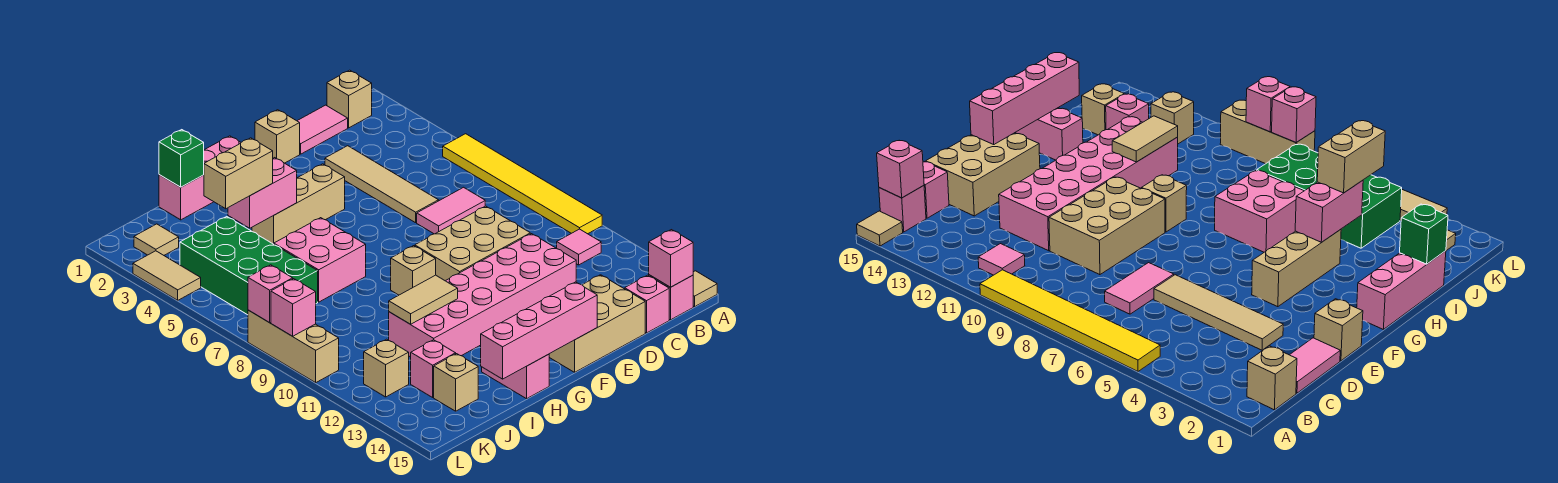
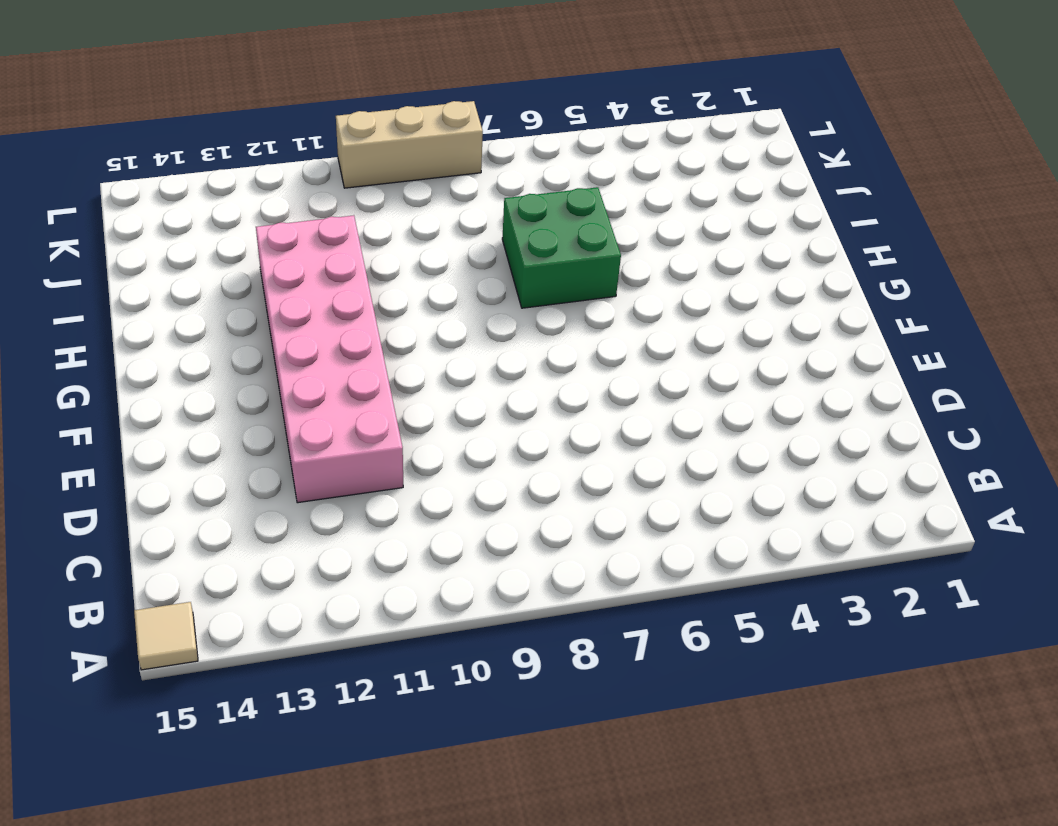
green 2x2 brick [502,187,621,308] -> pink 2x2 brick [274,218,366,302]
none -> yellow 1x6 tile [443,134,602,234]
none -> tan 1x1 brick [327,70,372,128]
none -> pink 1x1 tile [557,229,601,265]
none -> pink 1x1 brick [649,275,693,320]

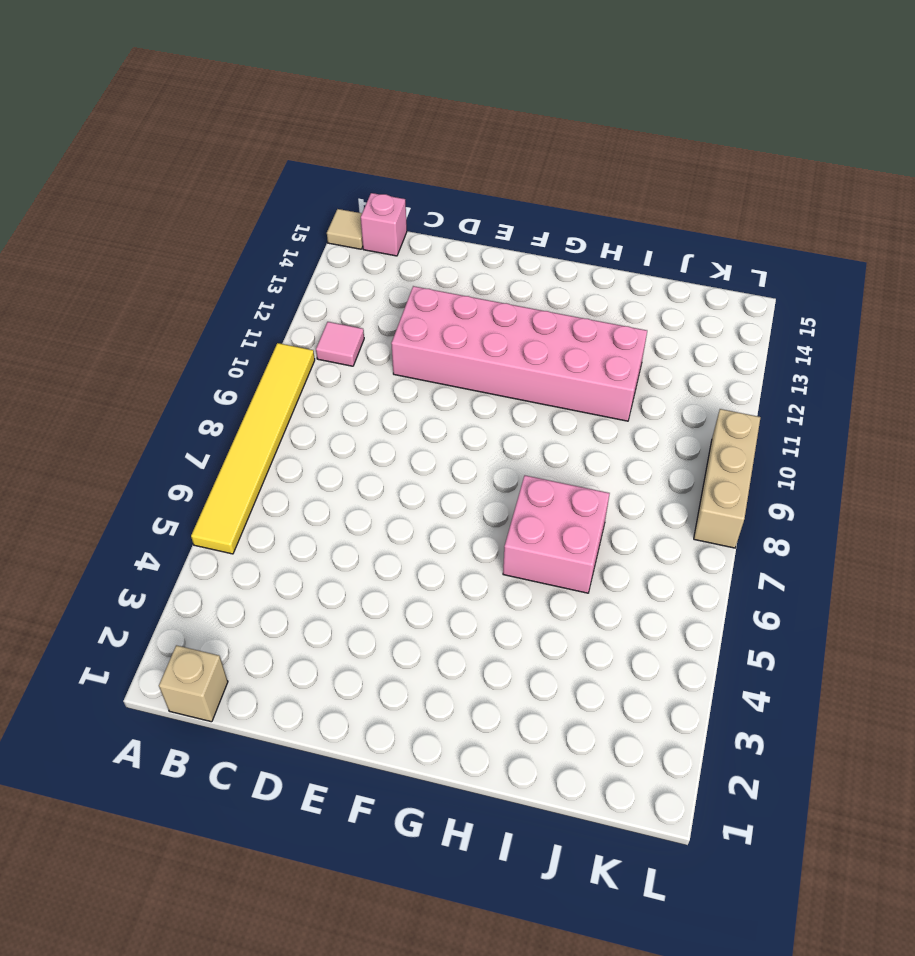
none -> pink 1x2 tile [298,105,348,154]
none -> pink 1x2 tile [417,187,485,234]
none -> pink 1x1 brick [625,275,669,333]
none -> tan 1x4 tile [325,146,439,223]

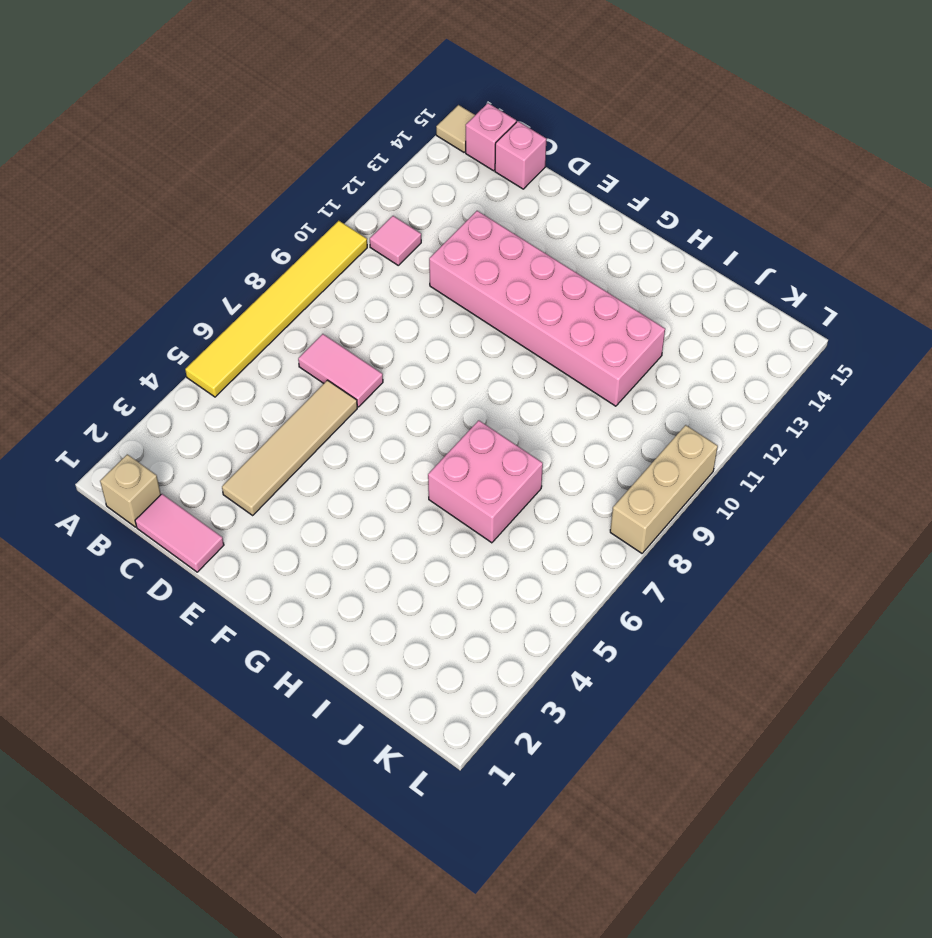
none -> tan 2x3 brick [415,206,530,281]
none -> tan 2x3 brick [549,275,645,372]
none -> tan 1x1 brick [255,110,300,163]
none -> tan 1x3 brick [252,164,345,244]

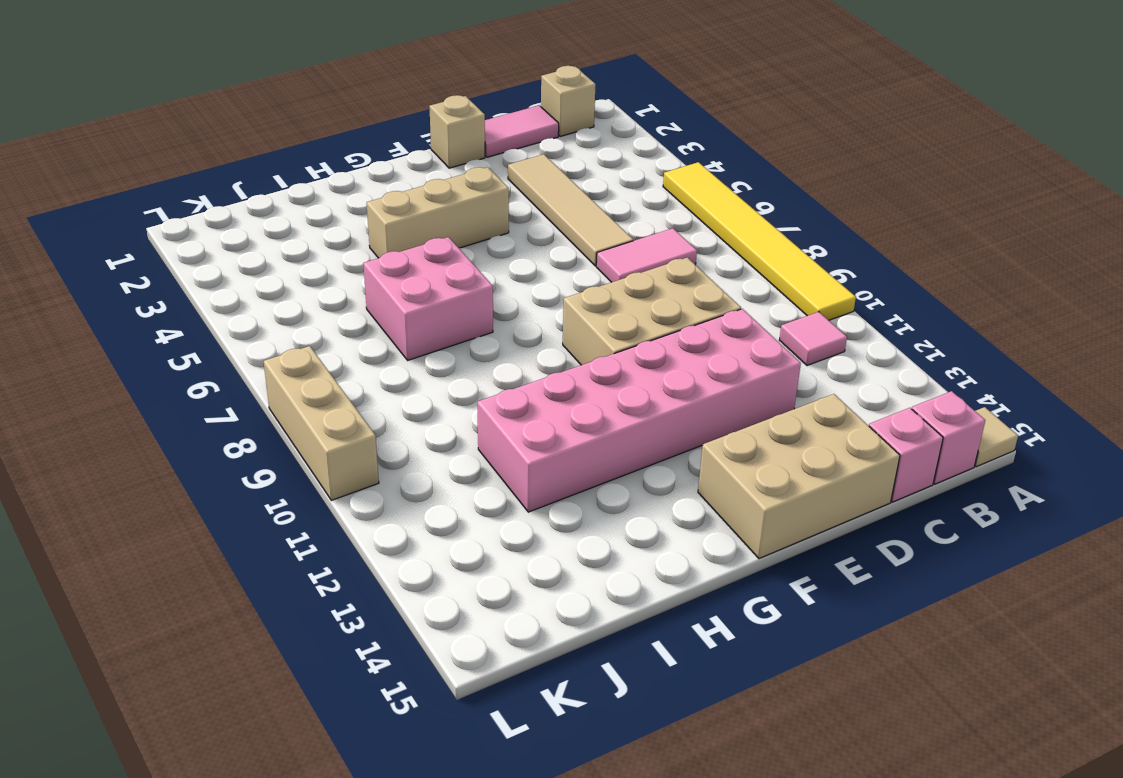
none -> pink 1x3 brick [159,136,241,220]
none -> tan 1x1 brick [391,246,436,295]
none -> pink 1x2 brick [482,354,549,399]
none -> green 2x4 brick [180,217,318,315]

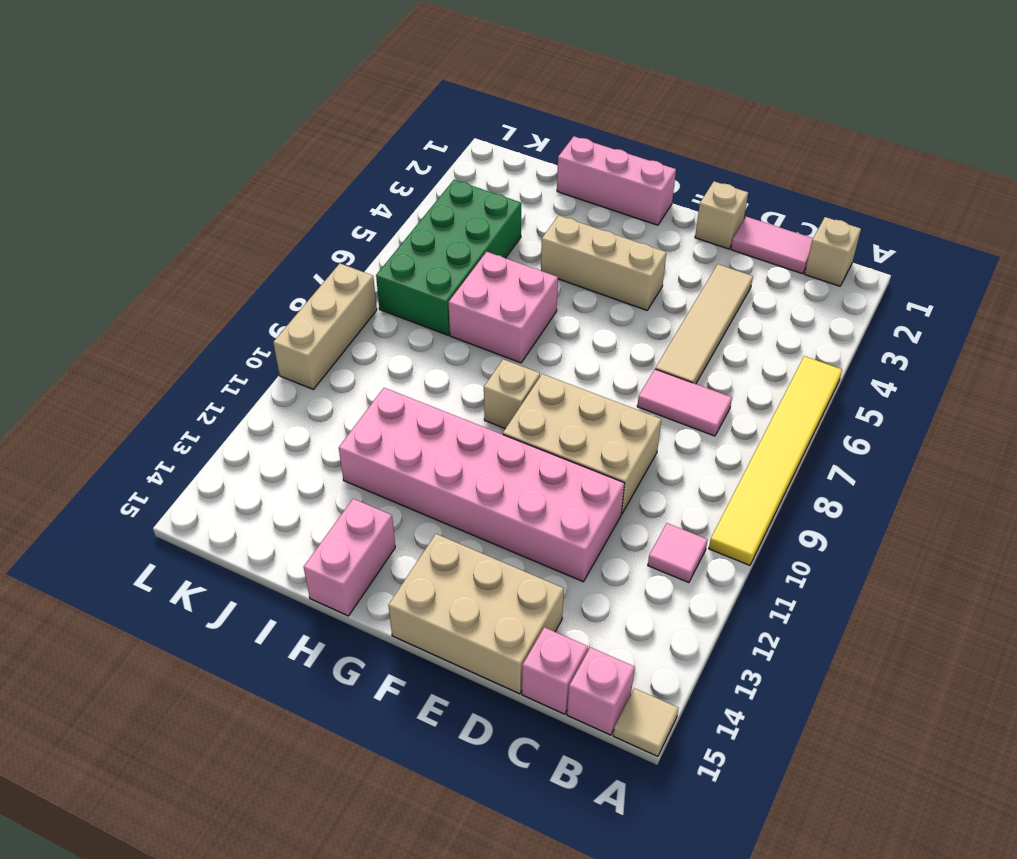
none -> pink 1x1 brick [411,340,456,397]
none -> tan 1x1 brick [434,354,478,411]
none -> tan 1x1 tile [134,224,179,255]
none -> tan 1x1 brick [364,339,409,397]

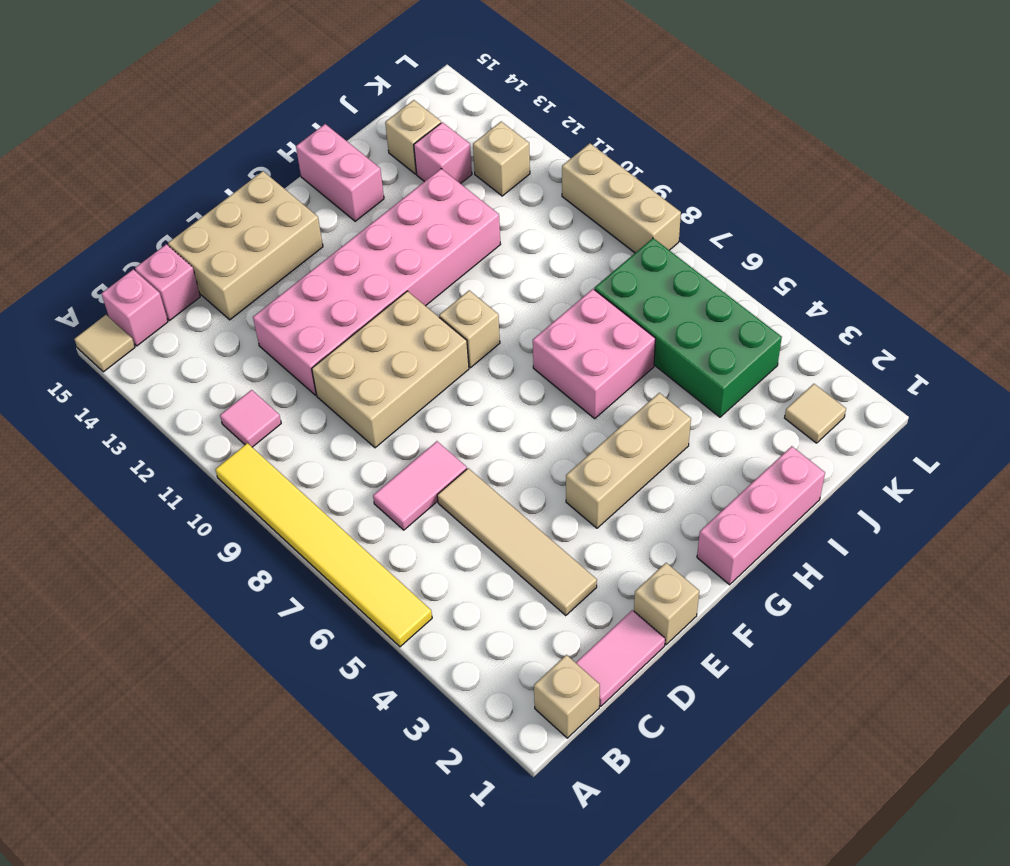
none -> tan 1x2 tile [133,251,201,300]
none -> pink 1x1 brick [649,230,693,287]
none -> pink 1x4 brick [481,282,597,379]
none -> pink 1x2 brick [228,158,297,228]

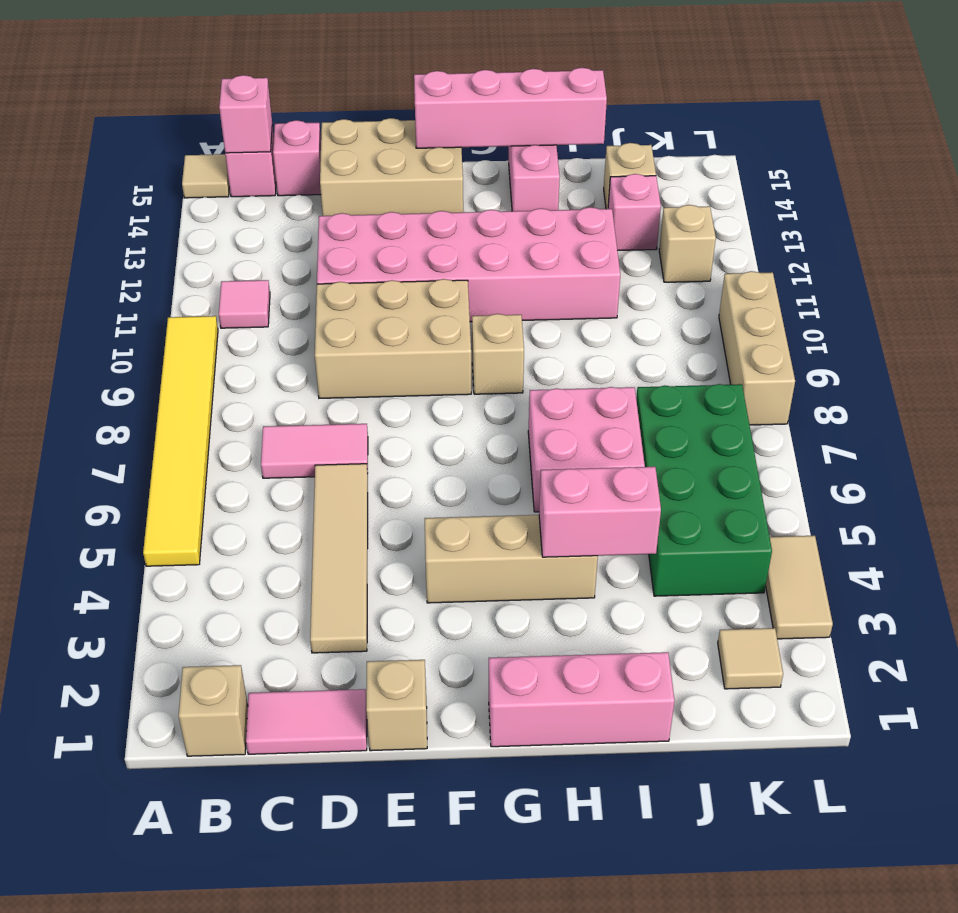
none -> tan 1x2 tile [389,275,458,324]
none -> green 1x1 brick [159,130,204,187]
none -> pink 1x1 brick [248,265,293,323]
none -> pink 1x1 brick [271,279,316,336]

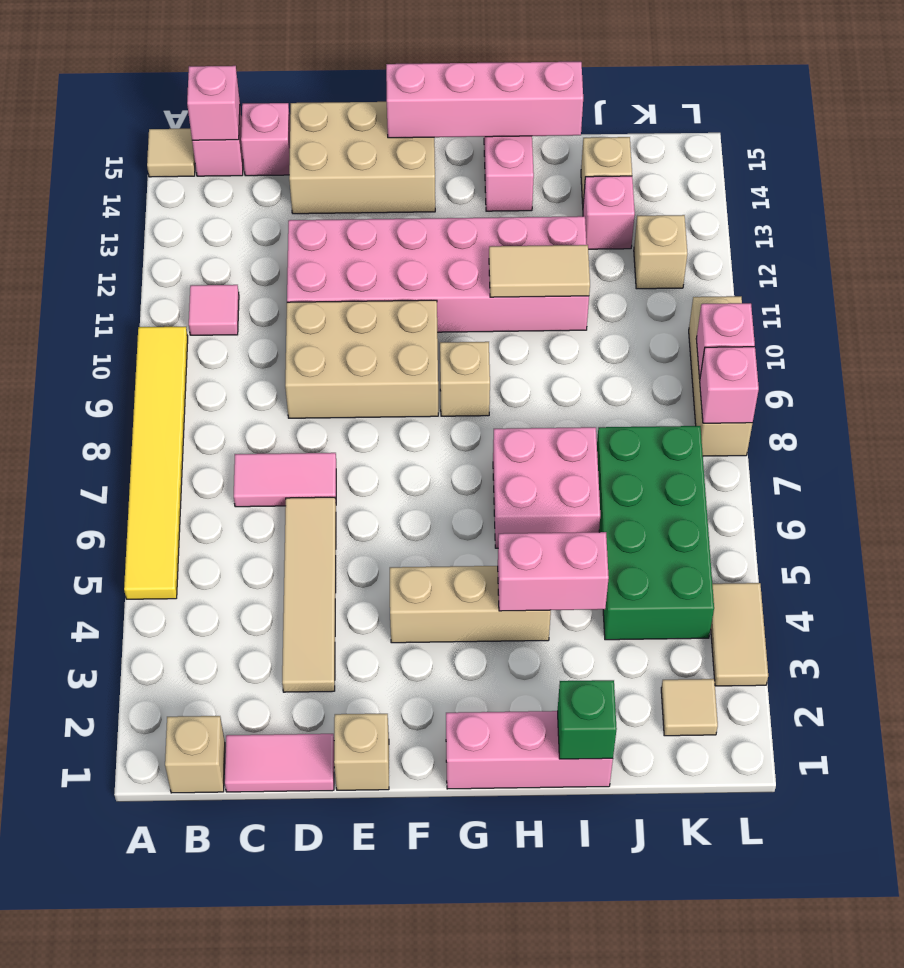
none -> tan 1x2 brick [204,138,273,209]

